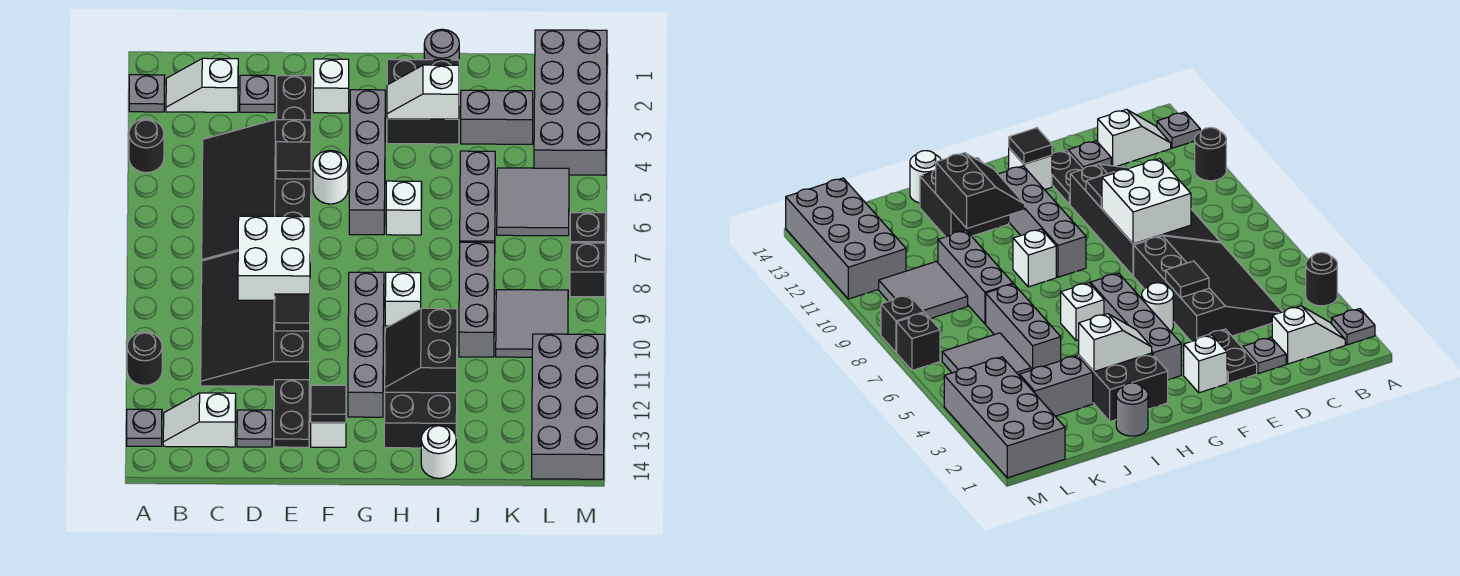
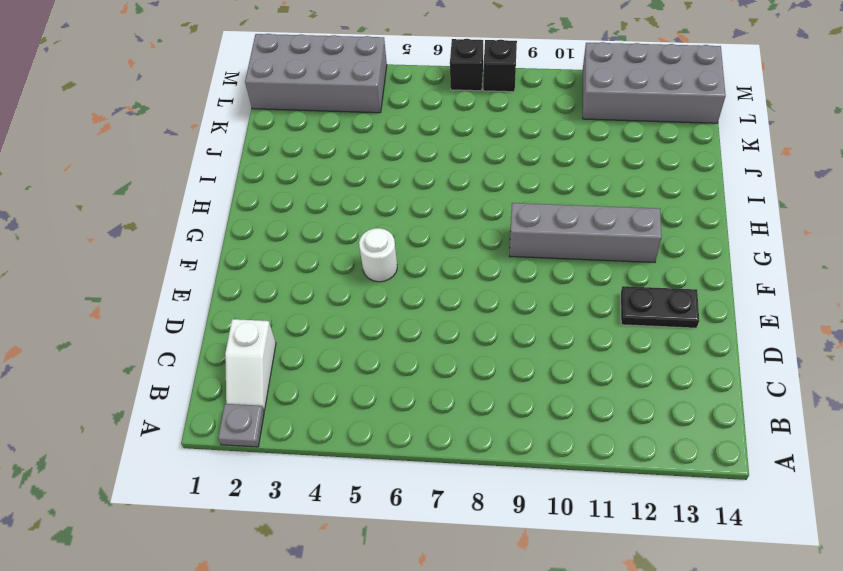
none -> black 1x1 round brick [129,119,164,173]
none -> black 1x1 round brick [127,332,162,386]
none -> grey 1x1 plate [127,409,162,446]
none -> white 1x2 slope [163,393,236,447]

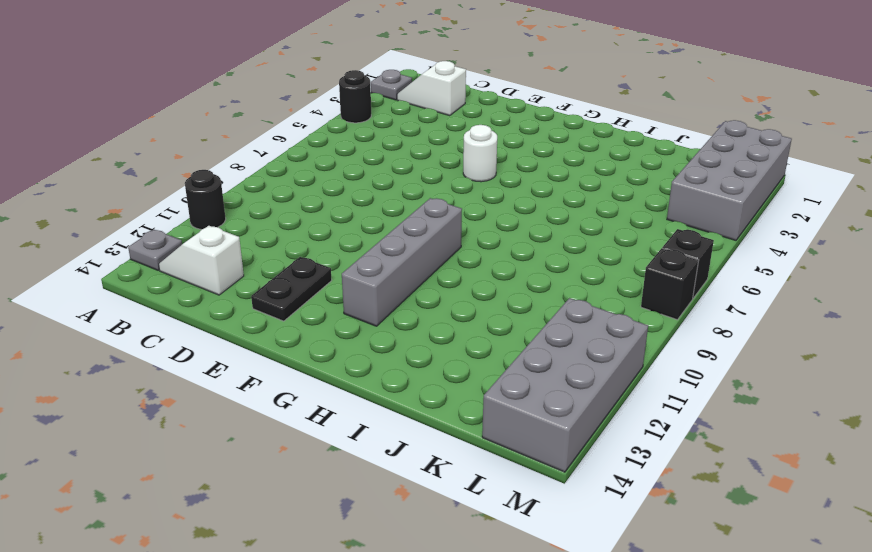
none -> black 3x4 slope [202,120,311,262]
none -> black 3x4 slope [201,251,310,386]
none -> grey 1x1 plate [240,75,275,113]
none -> grey 1x1 plate [237,410,272,447]

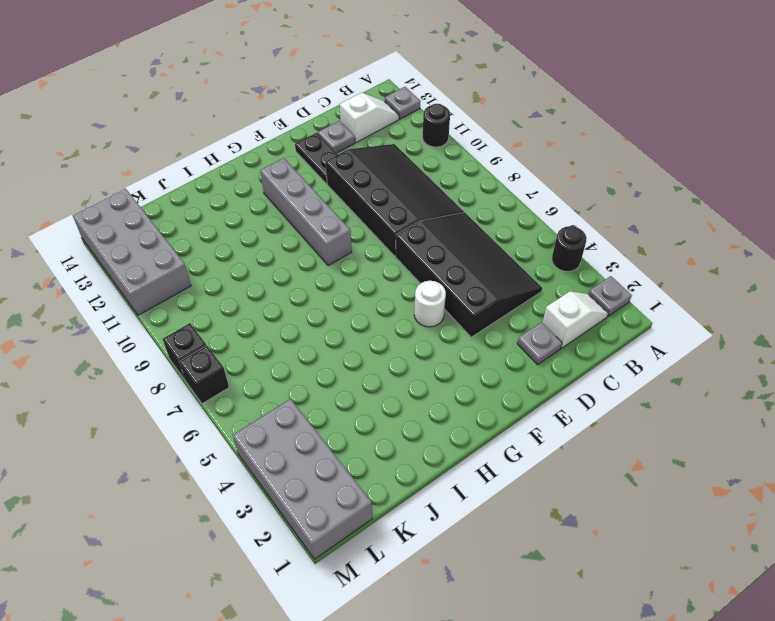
none -> black 1x2 plate [276,76,312,137]
none -> white 1x1 brick [313,59,349,113]
none -> white 1x1 brick [311,422,346,447]
none -> grey 1x4 brick [349,90,385,235]

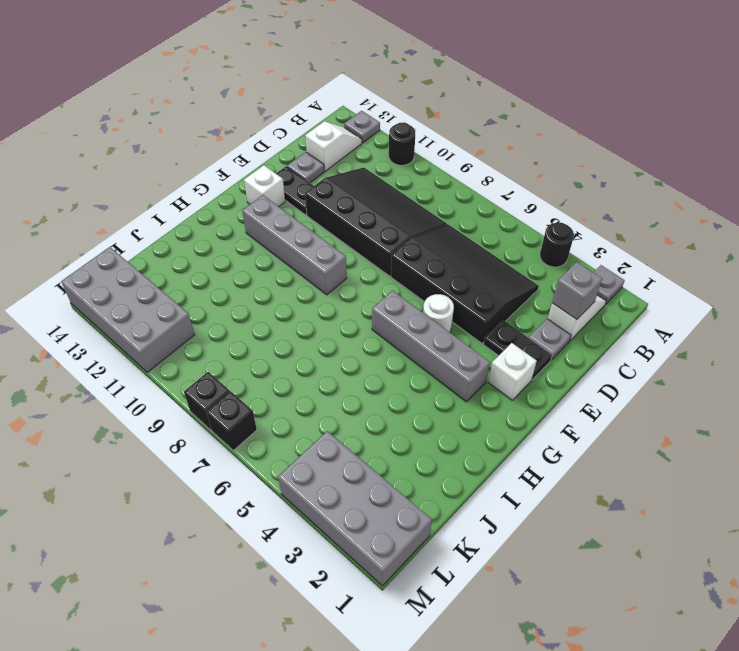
grey 1x1 brick [552,262,602,320] -> none
none -> black 2x2 brick [387,59,459,144]
none -> white 1x1 brick [386,181,422,235]
none -> white 1x1 brick [385,272,421,326]
none -> black 2x2 brick [384,392,457,448]

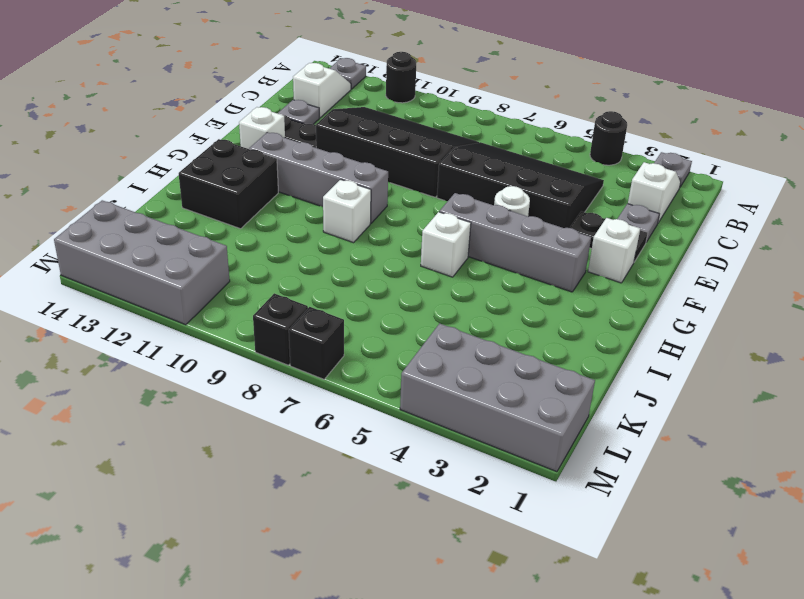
none -> black 2x2 brick [387,59,459,144]
none -> grey 1x1 round brick [424,29,459,60]
none -> white 1x1 round brick [421,425,456,478]
none -> grey 1x2 brick [461,90,533,144]

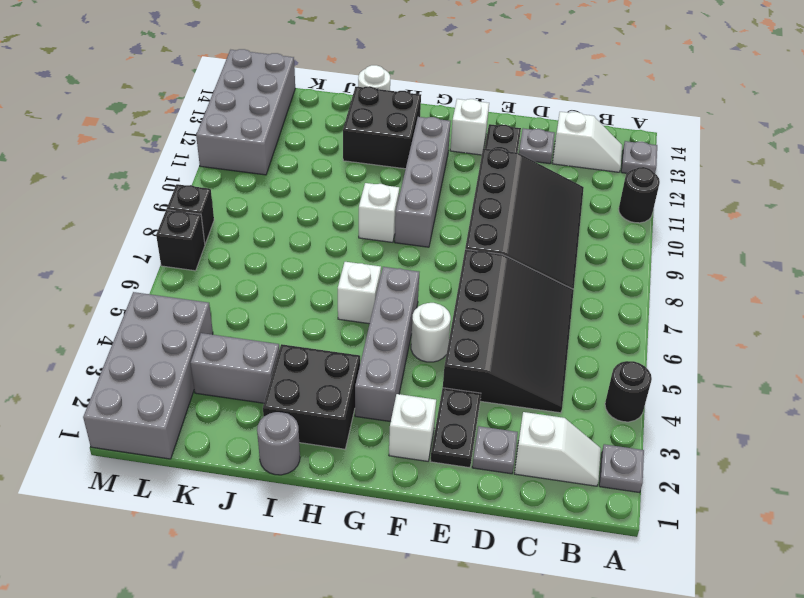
none -> grey 1x3 brick [460,151,495,243]
none -> grey 1x3 brick [459,242,495,357]
none -> grey 2x2 tile [497,168,569,236]
none -> grey 2x2 tile [496,290,568,357]

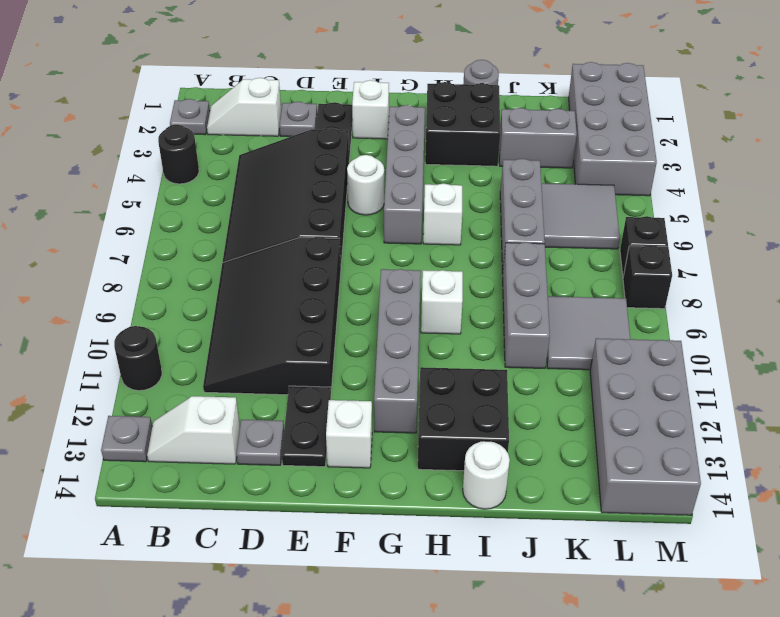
none -> white 2x2 brick [238,216,310,300]
none -> black 1x1 tile [276,142,311,179]
none -> black 1x1 tile [275,294,310,331]
none -> black 1x1 tile [311,385,346,423]

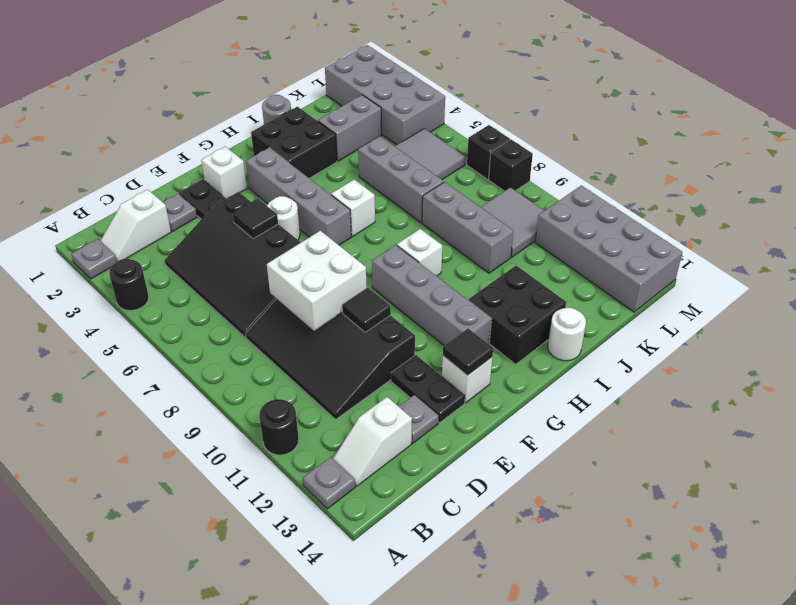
none -> white 1x2 slope [387,65,459,119]
none -> black 2x2 slope [385,308,457,393]

